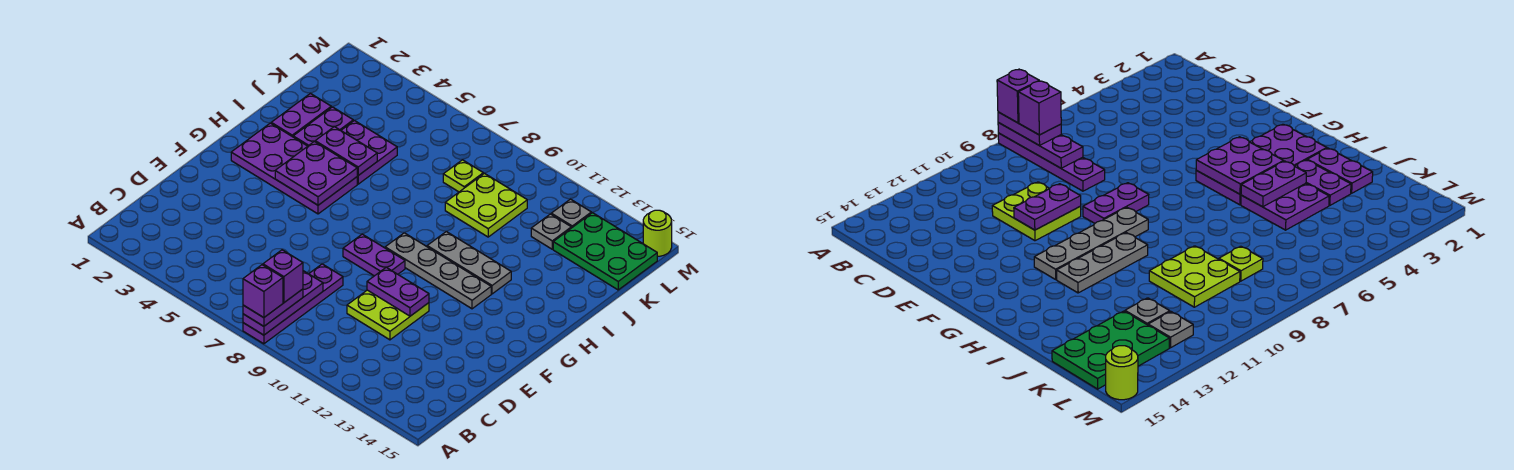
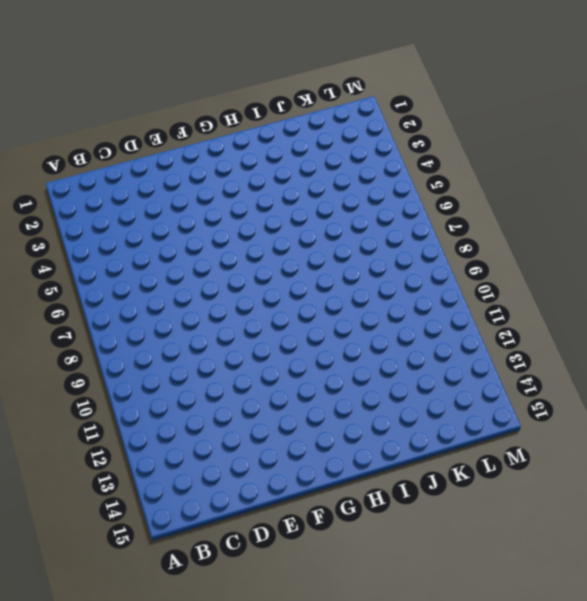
none -> purple 1x4 plate [243,264,343,344]
none -> lime 2x2 plate [347,290,429,340]
none -> purple 1x2 plate [343,234,405,276]

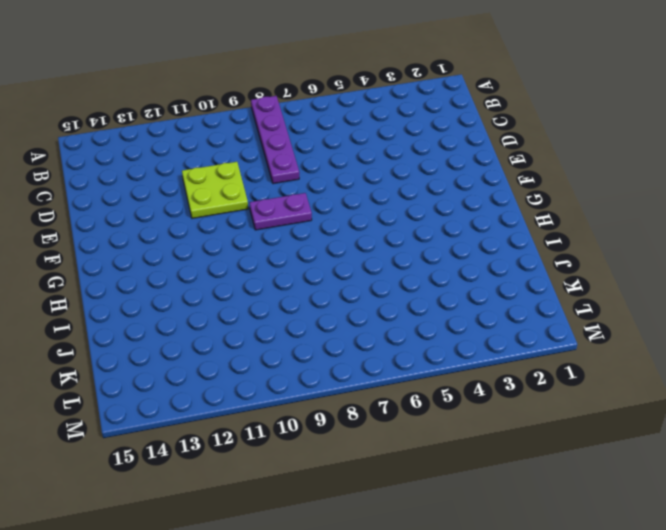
none -> purple 2x4 plate [231,123,357,214]
none -> grey 1x4 plate [385,233,491,309]
none -> grey 1x3 plate [427,232,511,294]

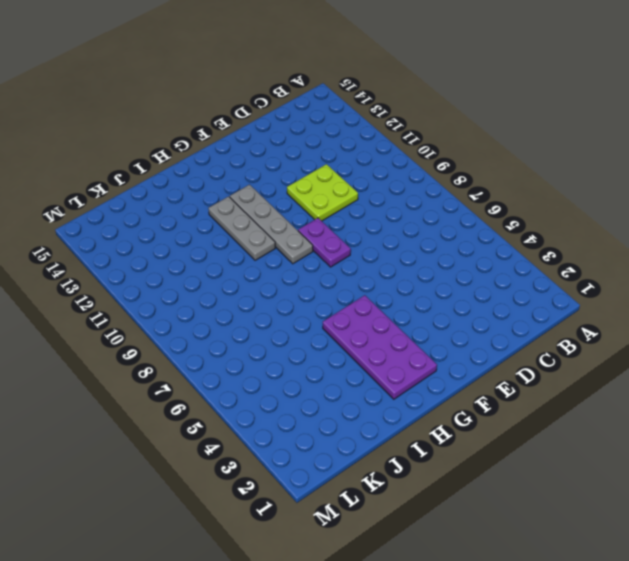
none -> purple 1x4 plate [243,264,343,344]
none -> purple 1x2 plate [271,94,331,137]
none -> purple 1x2 plate [293,107,353,146]

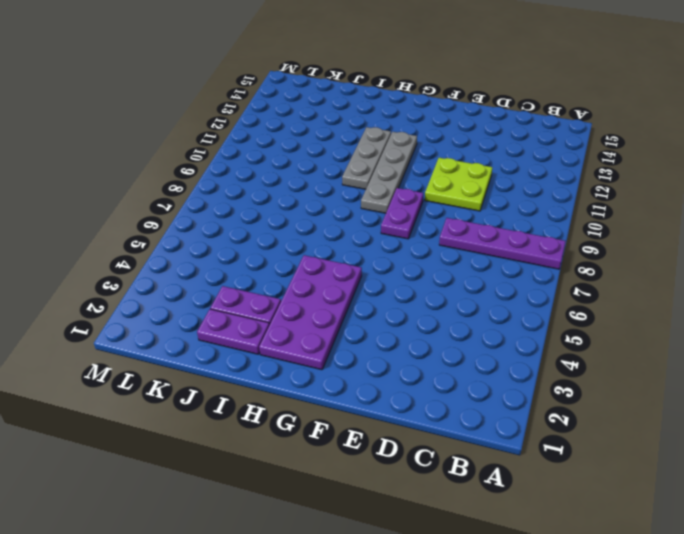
none -> purple 2x2 plate [341,121,397,184]
none -> lime 2x2 plate [445,173,527,237]
none -> lime 1x1 plate [443,160,483,192]

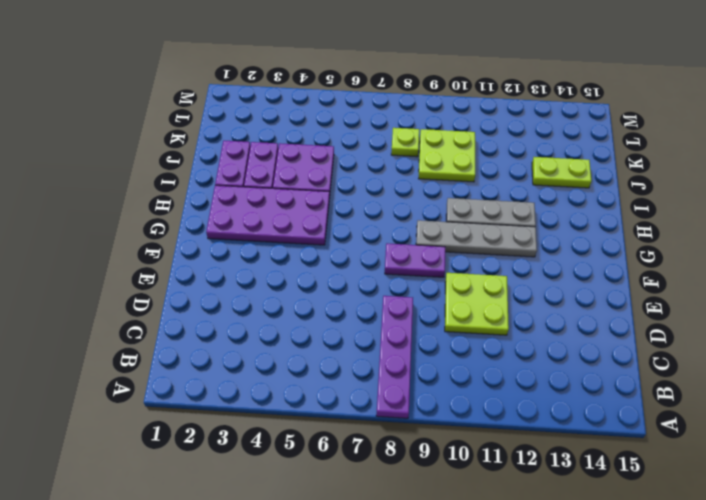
lime 1x2 plate [532,157,591,188] -> none
none -> grey 1x1 plate [531,214,571,249]
none -> green 2x3 plate [553,213,657,290]
none -> grey 1x1 plate [551,199,591,228]

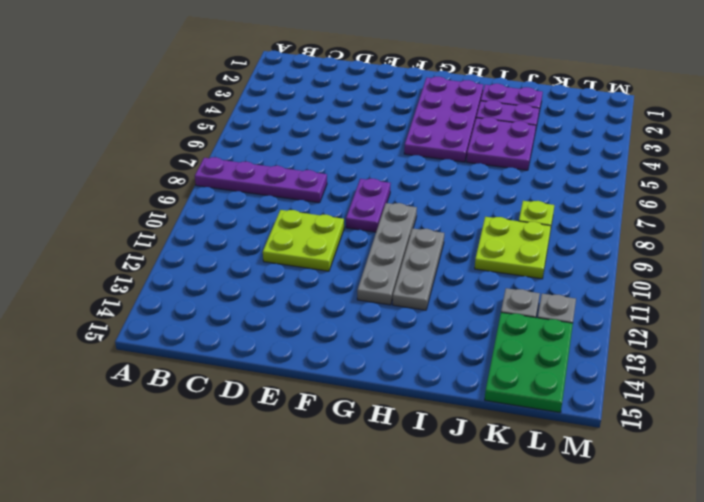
none -> lime 1x1 round brick [643,210,672,256]
none -> purple 1x3 plate [243,271,323,335]
none -> purple 1x2 plate [367,267,429,316]

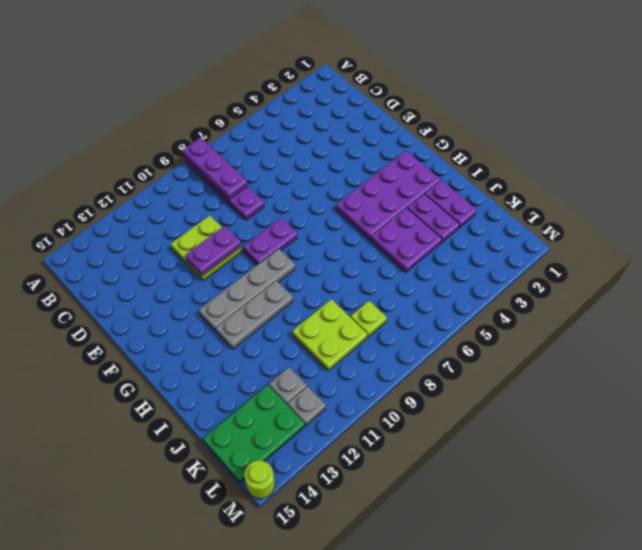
none -> purple 2x2 plate [275,142,357,205]
none -> purple 1x2 plate [315,127,377,175]
none -> purple 1x2 plate [243,289,303,326]

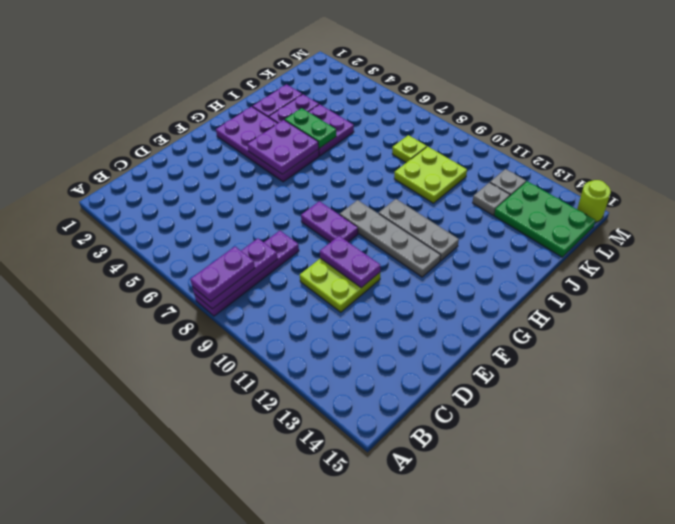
green 1x2 plate [285,108,336,148] -> purple 1x2 plate [315,127,377,175]
none -> purple 1x1 brick [243,265,283,318]
none -> purple 1x1 brick [263,250,303,303]

